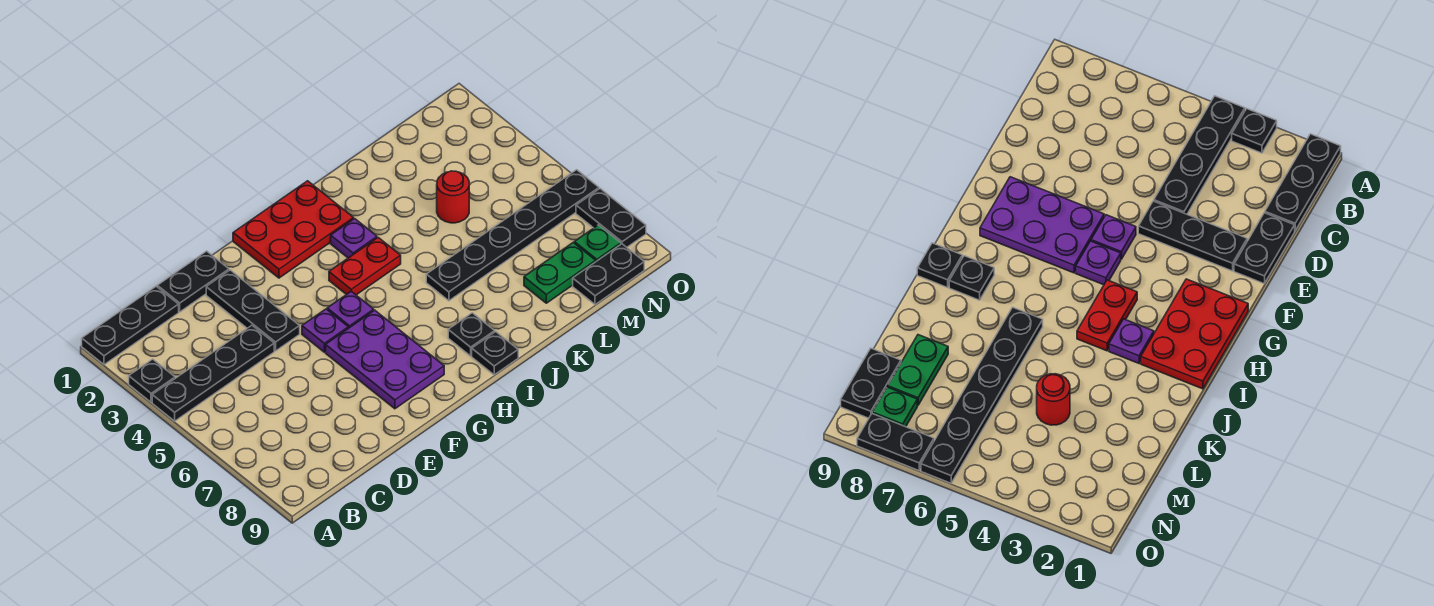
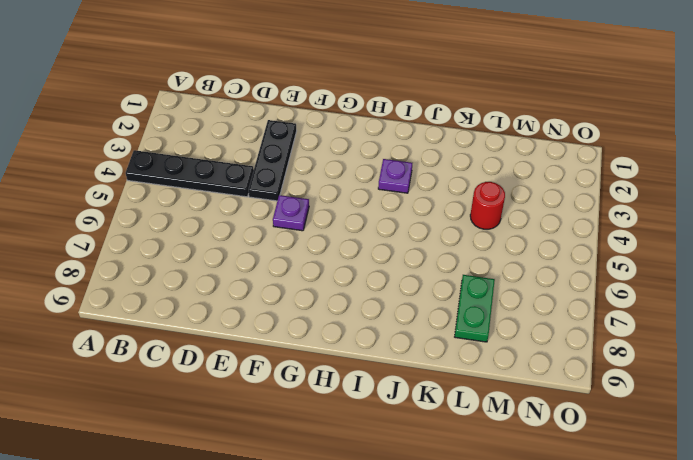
green 1x2 plate [455,275,495,342] -> green 1x2 plate turned to [524,243,596,303]
none -> black 1x3 plate [82,286,179,365]
none -> black 1x1 plate [129,359,175,402]
none -> black 1x2 plate [157,251,229,312]

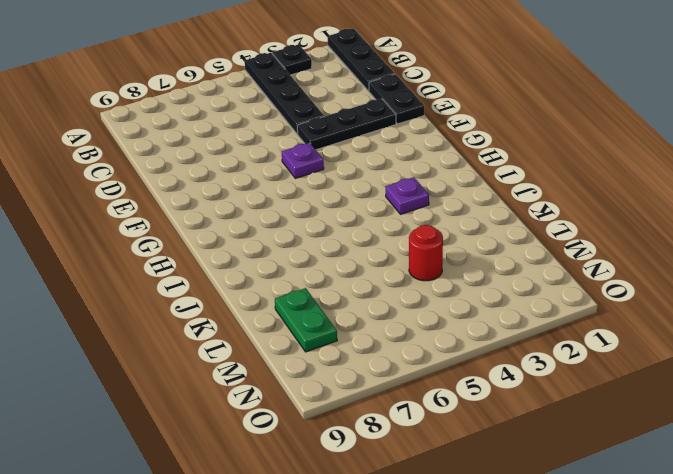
none -> purple 2x3 plate [326,310,444,409]
none -> red 2x3 plate [233,181,354,278]
none -> purple 1x1 plate [327,291,374,328]

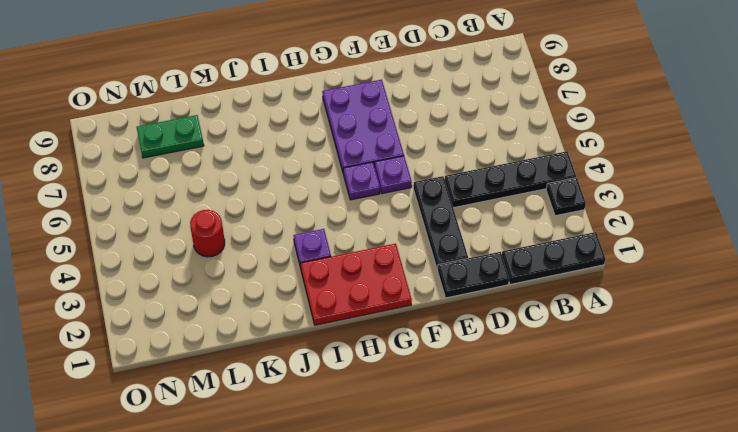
none -> red 1x2 plate [329,238,401,295]
none -> black 1x1 plate [448,313,495,356]
none -> black 1x1 plate [472,332,518,375]

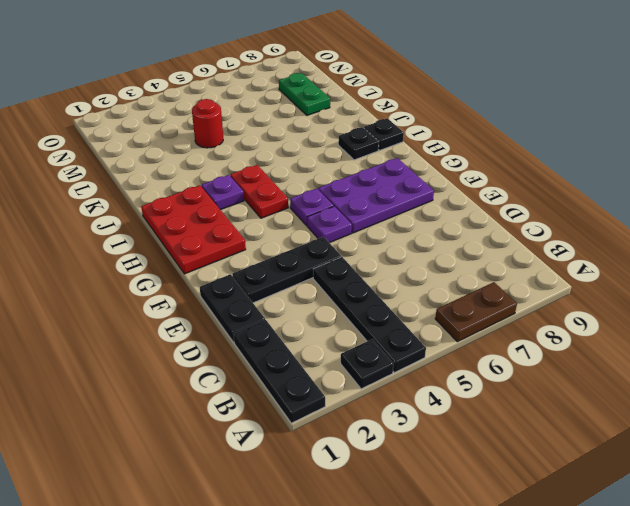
brown 1x2 plate [435,282,517,342] -> none
none -> black 1x6 plate [426,170,599,301]
none -> black 1x2 plate [573,244,644,305]
none -> green 1x1 plate [574,225,621,261]

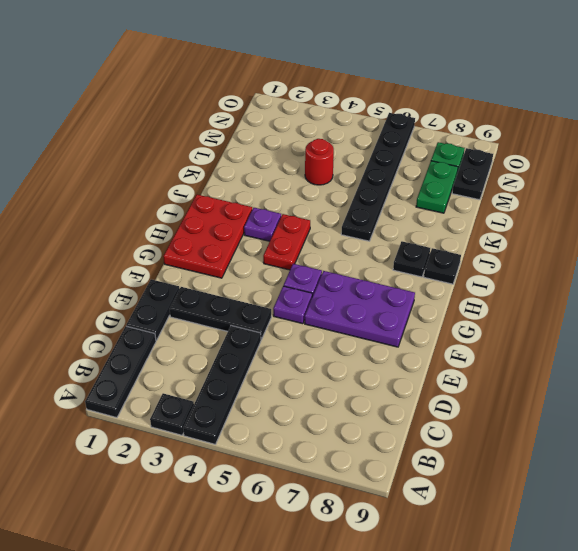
none -> black 1x2 plate [576,189,646,247]

